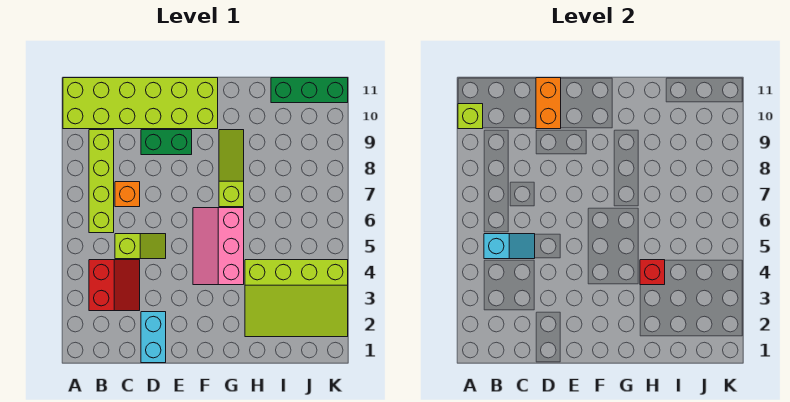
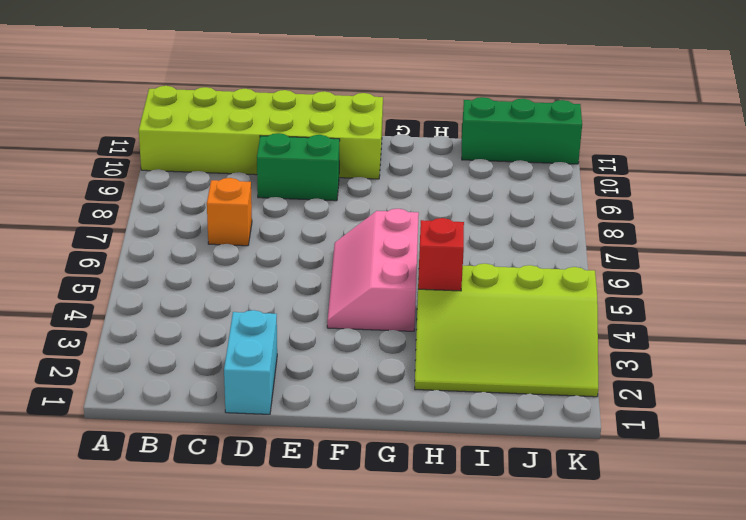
none -> red 2x2 slope [89,260,140,311]
none -> lime 1x4 brick [89,130,114,233]
none -> lime 1x2 slope [115,234,166,259]

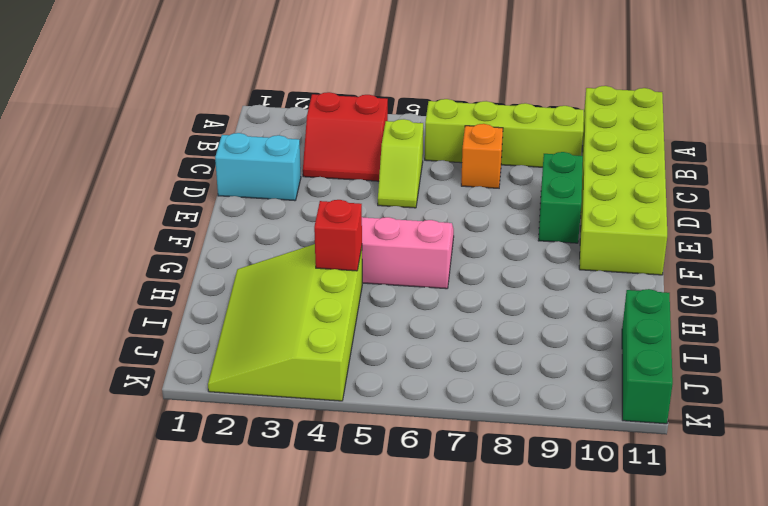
none -> lime 1x3 slope [219,130,244,207]
none -> lime 1x1 brick [458,104,483,129]
none -> cyan 1x2 slope [484,234,535,259]

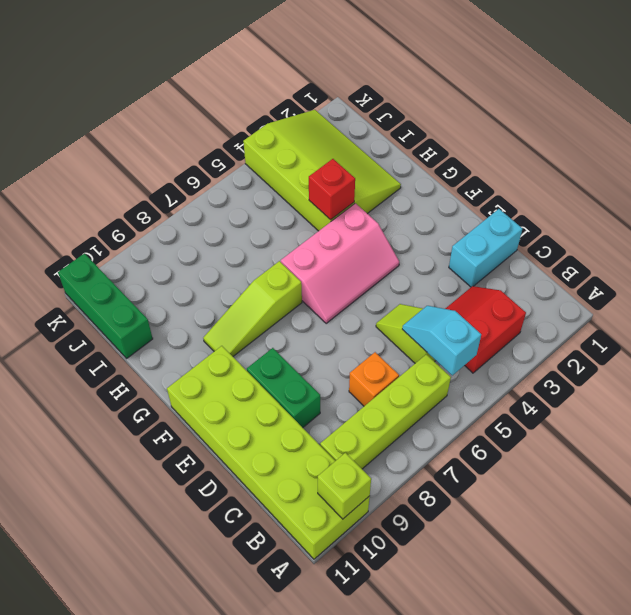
none -> orange 1x2 brick [536,78,561,129]

